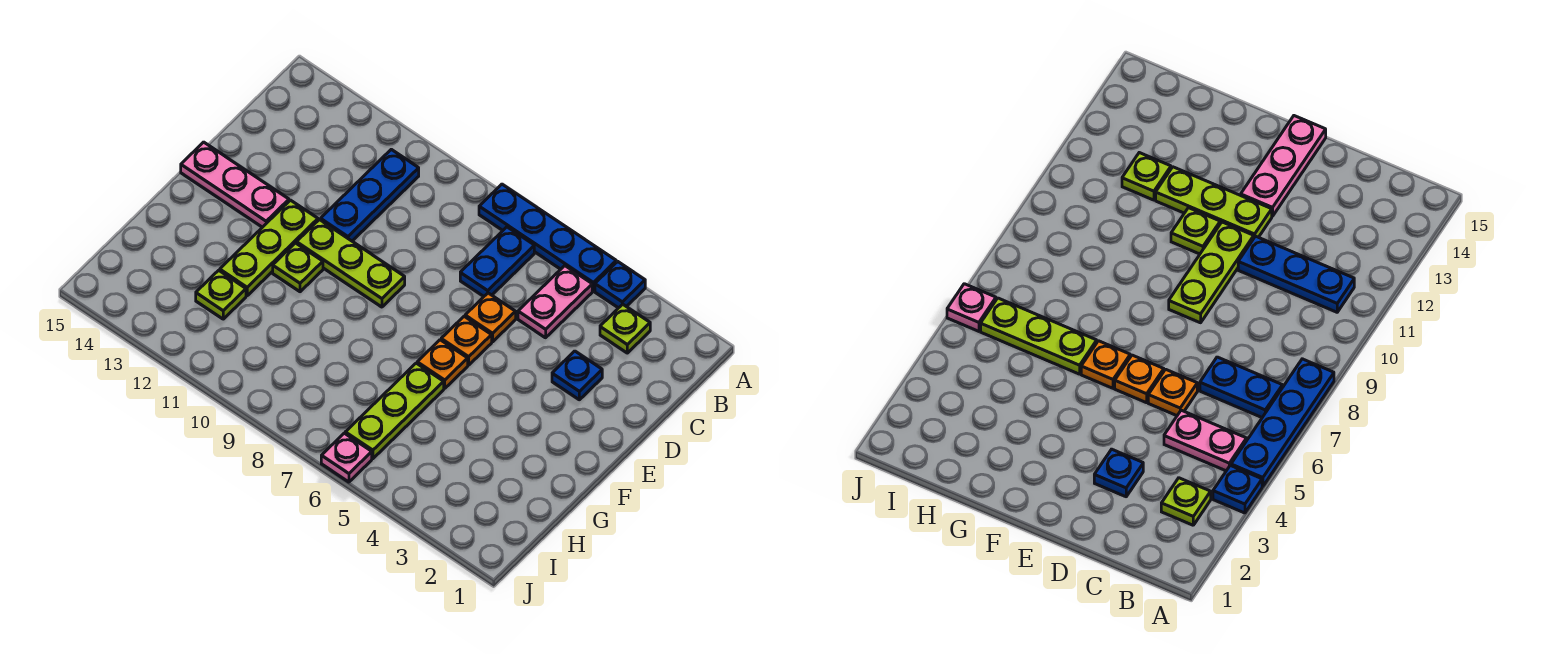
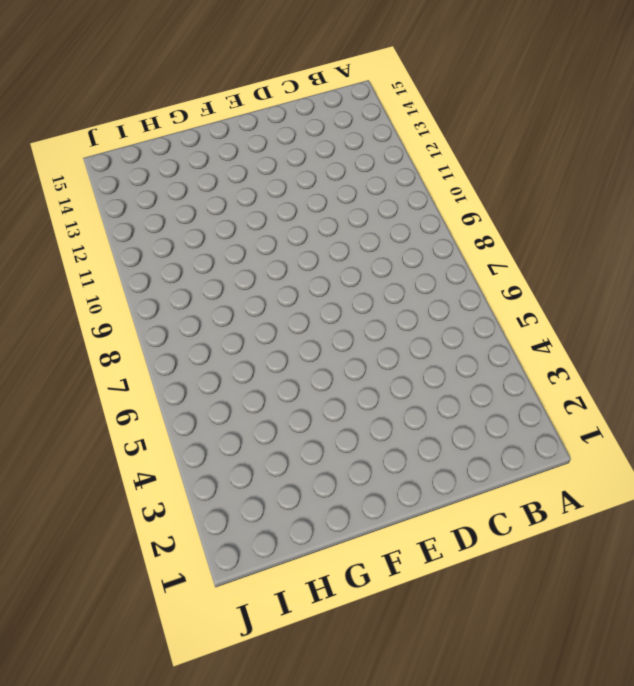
none -> blue 1x1 plate [595,262,645,308]
none -> blue 1x4 plate [479,184,616,291]
none -> lime 1x1 plate [600,304,650,353]

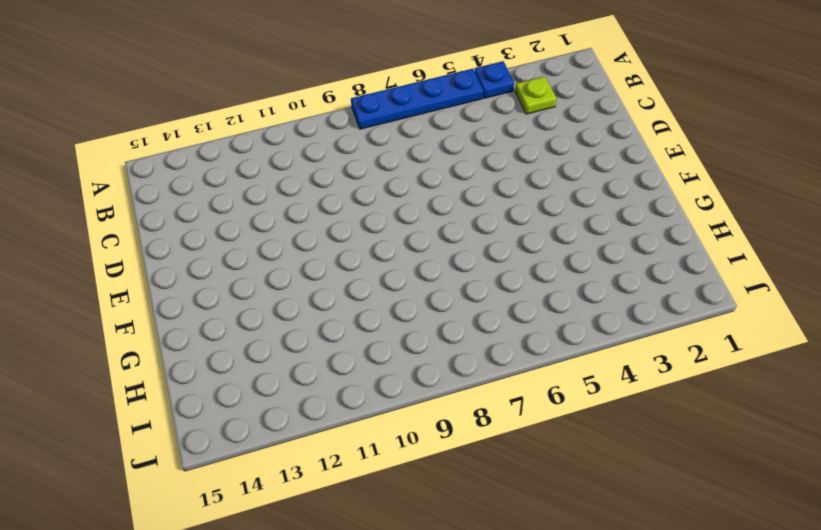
none -> pink 1x2 plate [518,266,592,338]
none -> blue 1x2 plate [460,227,534,296]
none -> blue 1x3 plate [321,149,419,241]

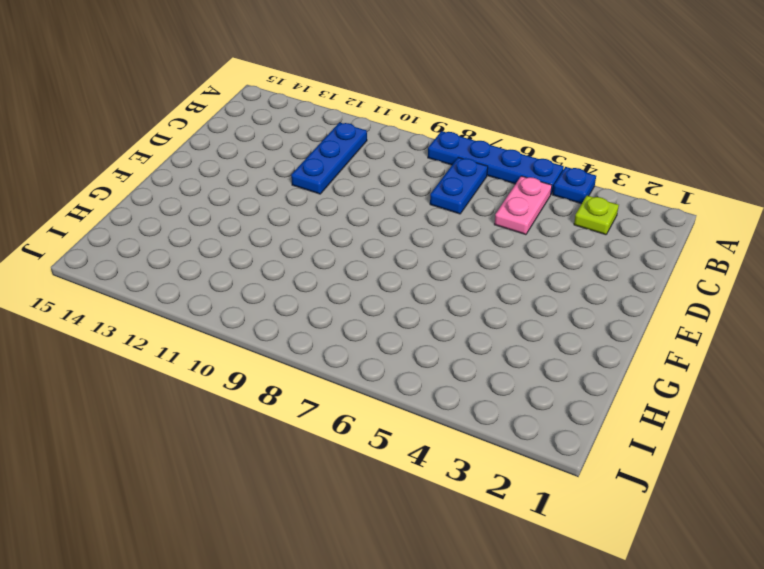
none -> blue 1x1 plate [552,351,602,400]
none -> orange 1x1 plate [465,293,516,342]
none -> orange 1x1 plate [441,316,492,365]

